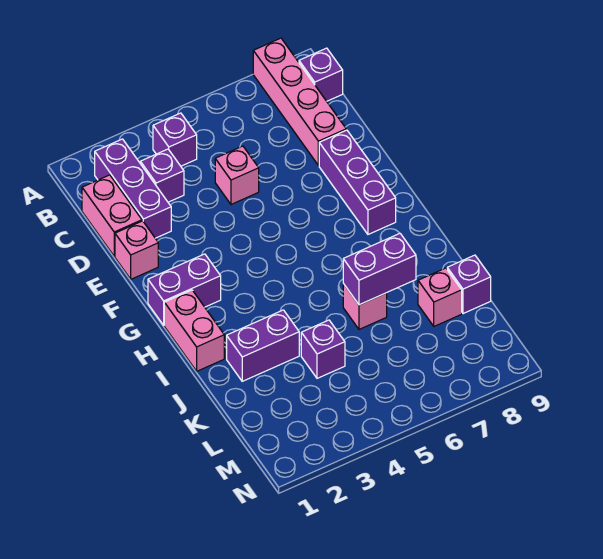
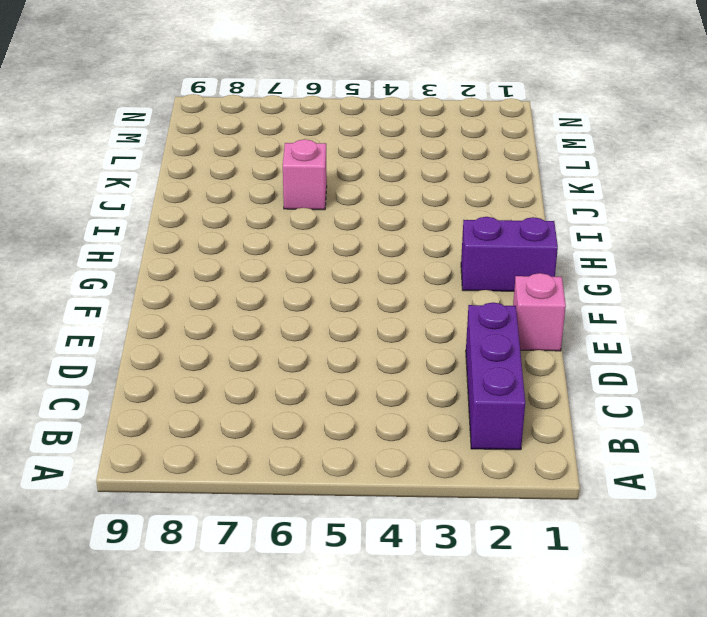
none -> pink 1x4 brick [253,38,346,166]
none -> purple 1x1 brick [153,113,197,166]
none -> purple 1x1 brick [299,48,343,101]

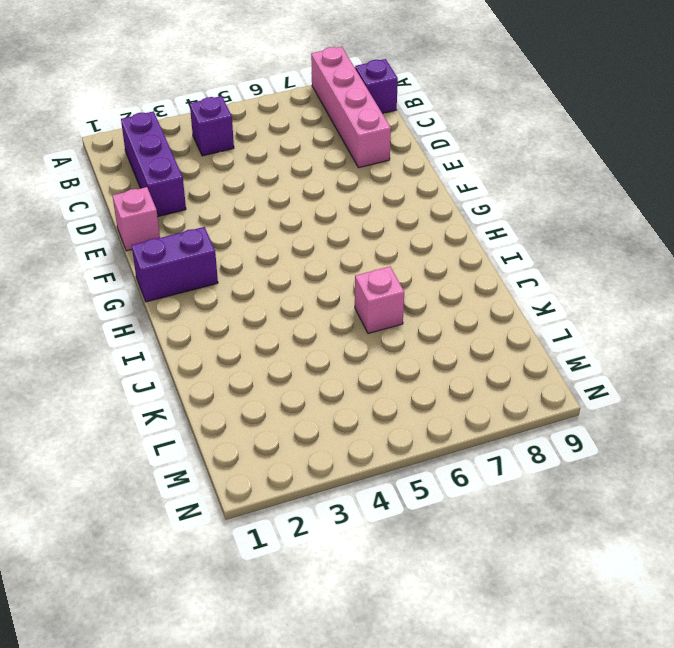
none -> pink 1x2 brick [82,175,142,256]
none -> purple 1x1 brick [140,149,184,202]
none -> pink 1x1 brick [215,146,259,204]

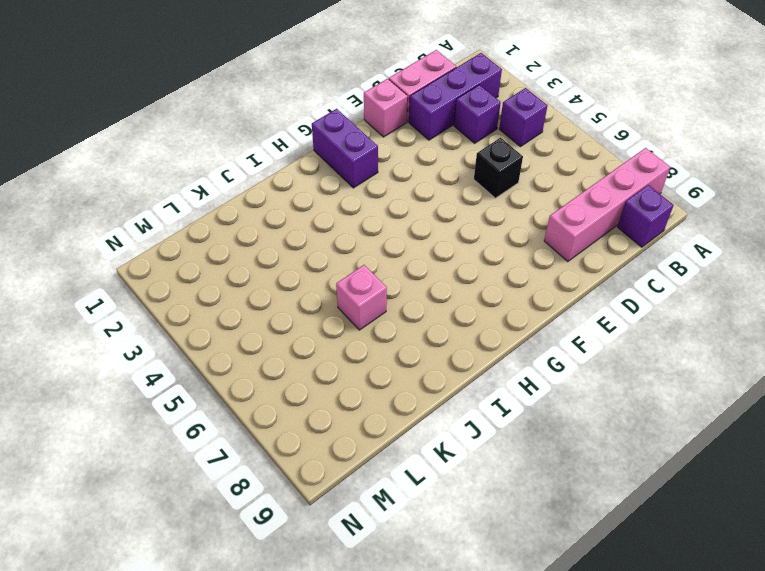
black 1x1 brick [474,138,523,198] -> pink 1x1 brick [215,146,259,204]
none -> purple 1x3 brick [319,130,396,234]
none -> pink 1x2 brick [164,290,224,371]
none -> purple 1x2 brick [227,310,299,381]

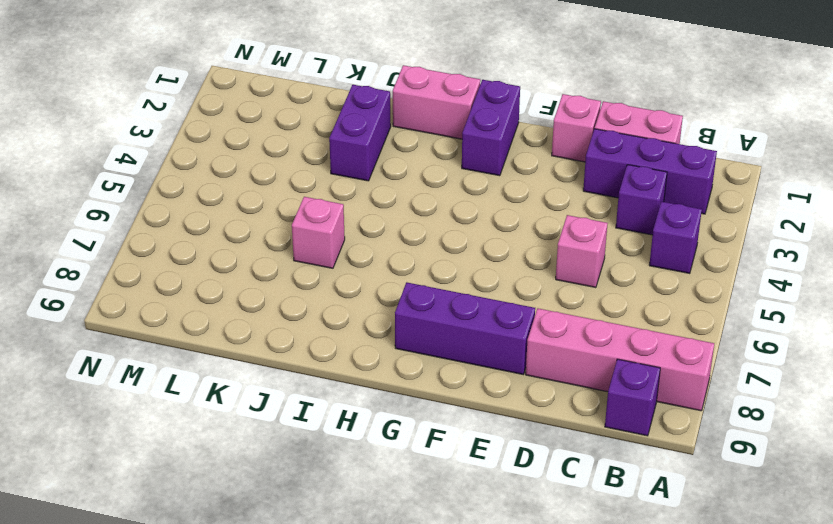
none -> purple 1x1 brick [301,320,345,378]
none -> pink 1x1 brick [418,268,462,326]
none -> purple 1x1 brick [447,255,491,314]

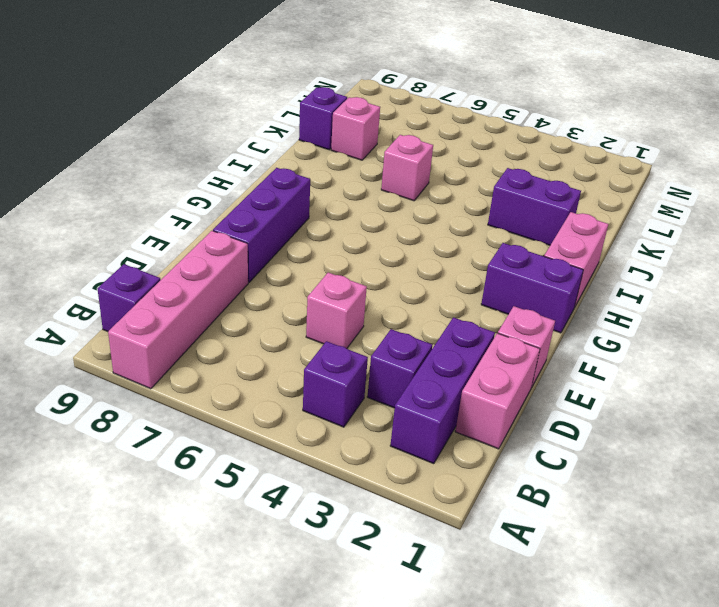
none -> purple 1x1 brick [301,320,345,378]
none -> purple 1x2 brick [343,233,416,305]

